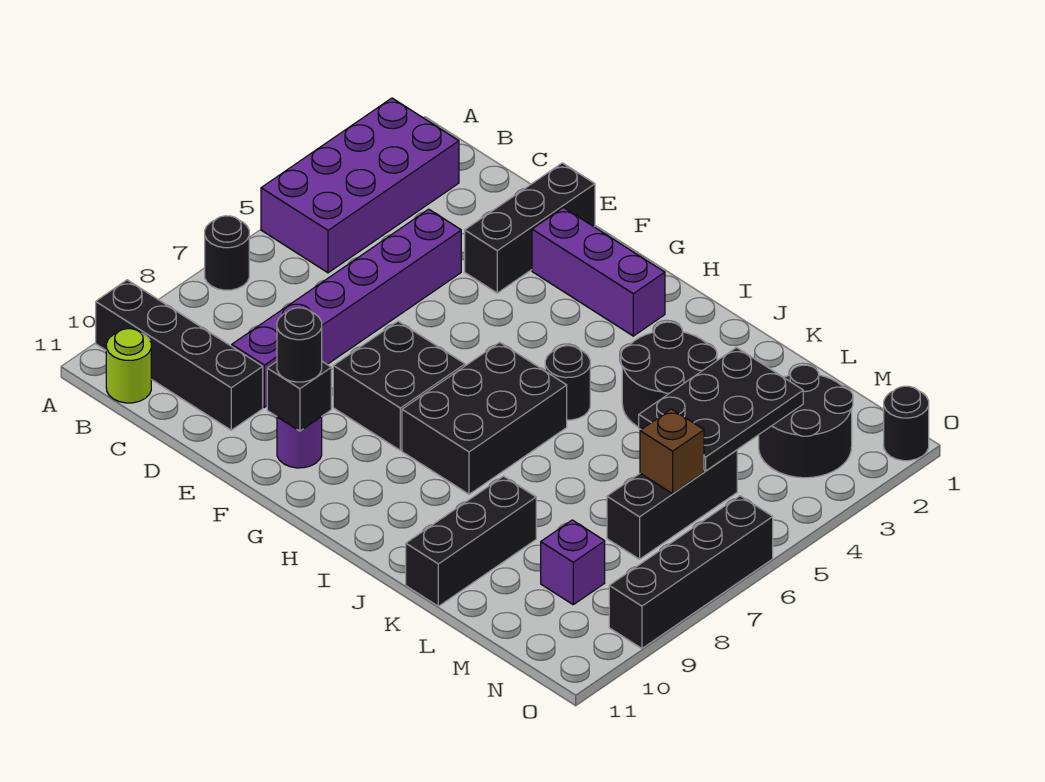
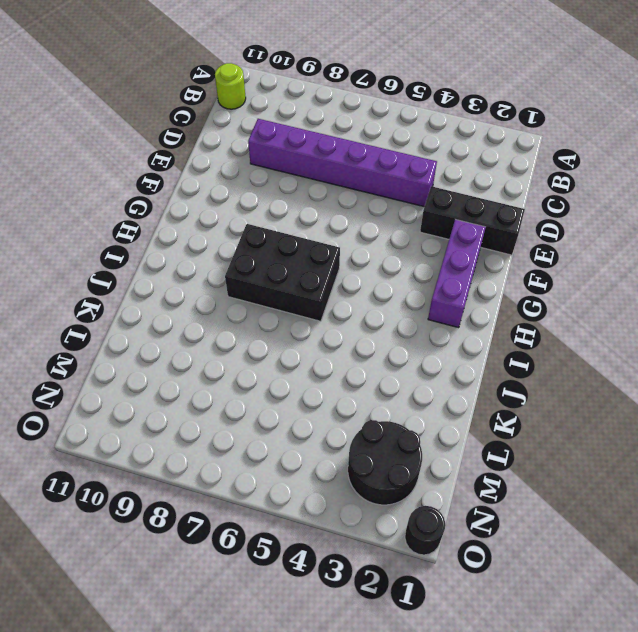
none -> purple 2x4 brick [261,98,459,273]
none -> black 1x1 round brick [205,216,249,290]
none -> black 1x4 brick [96,280,263,430]

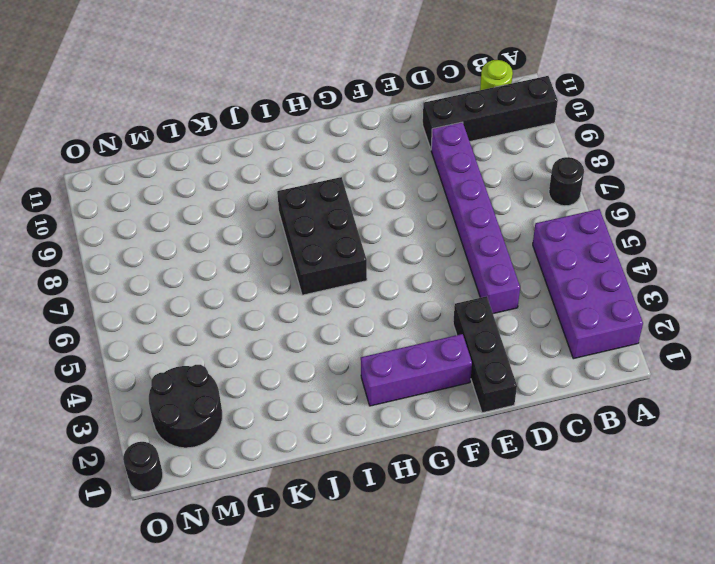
none -> black 2x2 brick [333,321,465,450]
none -> purple 1x1 round brick [277,417,322,468]
none -> black 1x1 round brick [545,346,590,420]

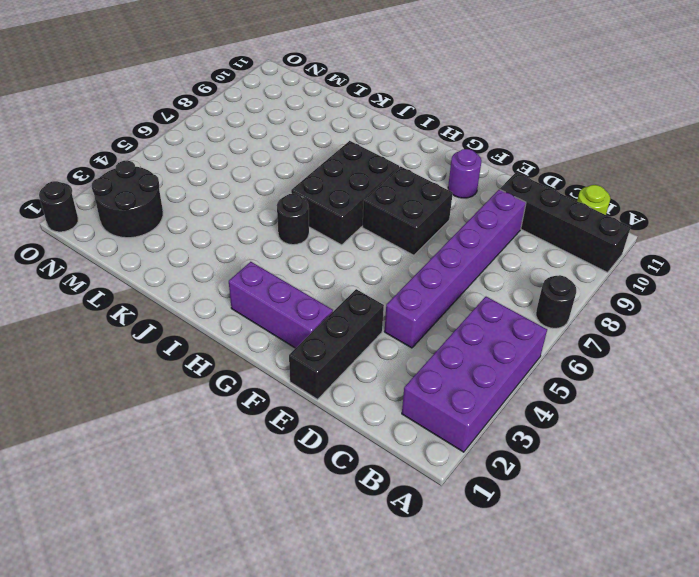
none -> black 2x2 round brick [621,322,717,427]
none -> black 1x3 brick [406,476,536,606]
none -> black 1x3 brick [607,450,737,559]

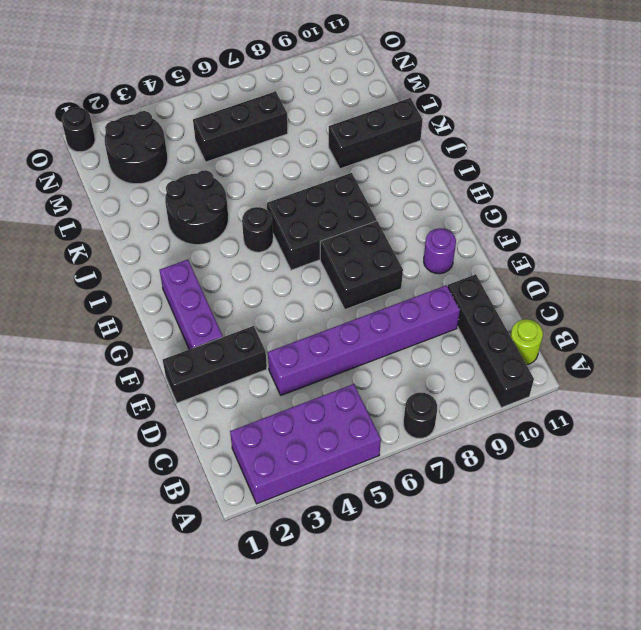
none -> purple 1x1 brick [541,520,605,605]
none -> black 1x4 brick [609,496,773,648]
none -> black 1x1 brick [267,362,331,431]

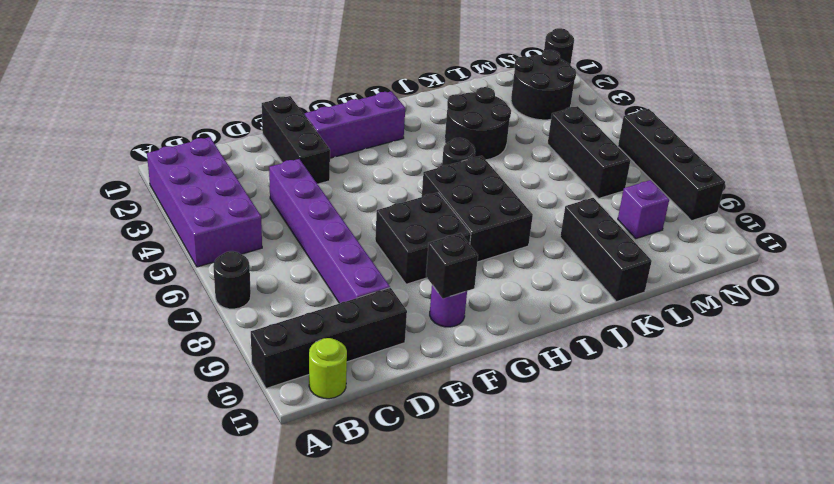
none -> black 2x3 plate [639,348,803,471]
none -> brown 1x1 brick [640,409,704,494]
none -> black 1x1 round brick [277,308,322,382]

